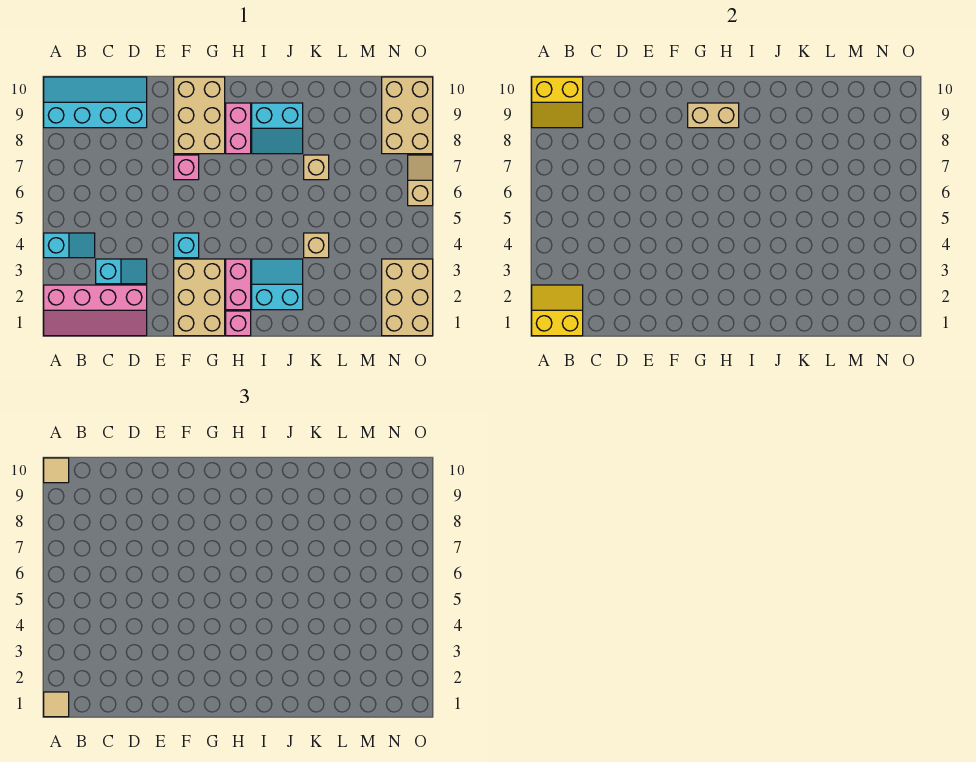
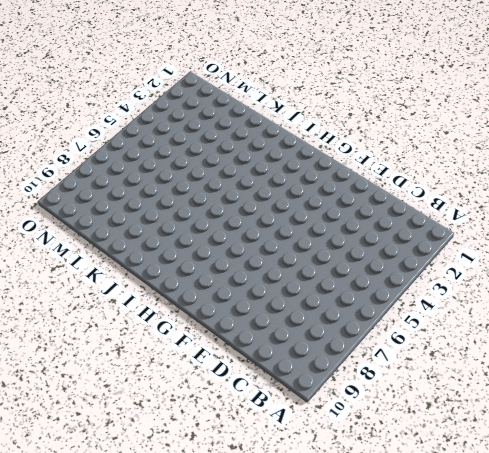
none -> pink 2x4 slope [44,285,147,336]
none -> cyan 1x2 slope [44,233,95,258]
none -> cyan 2x4 slope [44,77,147,128]

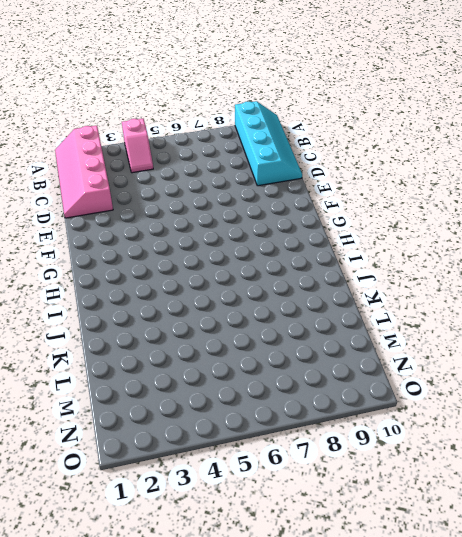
pink 1x2 slope [122,119,153,173] -> cyan 1x2 slope [44,233,95,258]
none -> cyan 1x2 slope [96,259,147,284]
none -> tan 2x3 brick [174,259,225,336]
none -> cyan 1x1 brick [174,233,199,258]

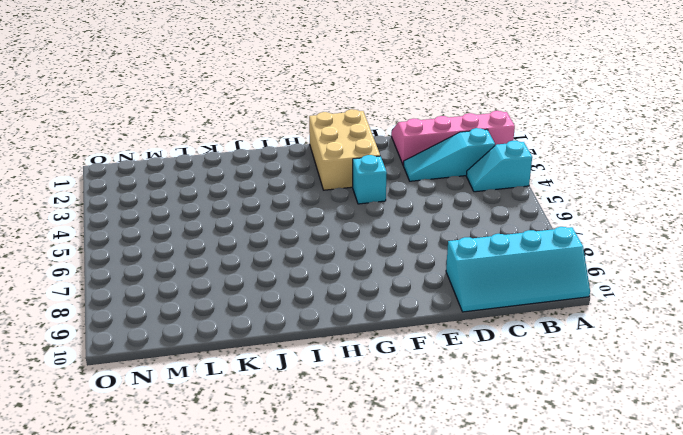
cyan 1x3 slope [403,128,495,181] -> cyan 1x2 slope [96,259,147,284]
none -> pink 1x1 brick [174,155,199,180]
none -> tan 2x3 brick [174,77,225,154]
none -> pink 1x1 brick [226,311,251,336]

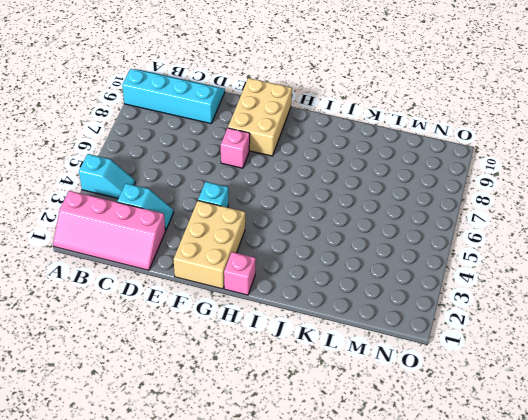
none -> pink 1x2 brick [226,259,251,310]
none -> pink 1x2 brick [226,103,251,154]
none -> cyan 2x2 slope [252,259,303,310]

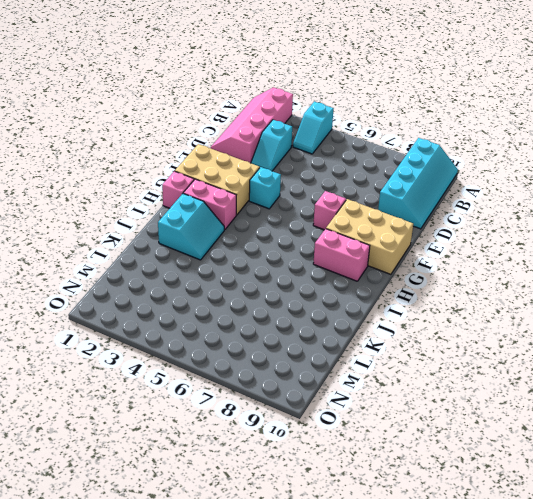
none -> cyan 2x2 slope [252,103,303,154]
none -> tan 1x1 brick [304,233,329,258]
none -> tan 1x1 brick [304,155,329,180]

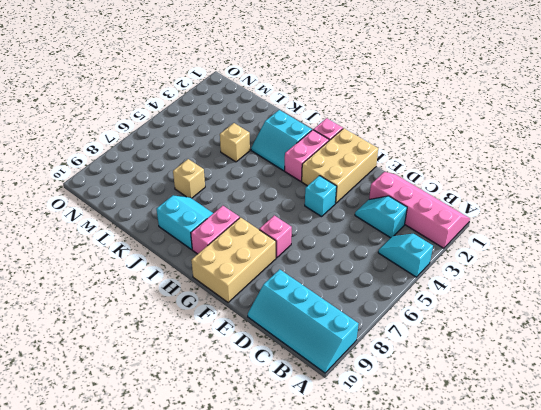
none -> tan 2x3 brick [382,259,433,336]
none -> tan 2x3 brick [382,77,433,154]
none -> tan 1x2 slope [408,155,433,206]

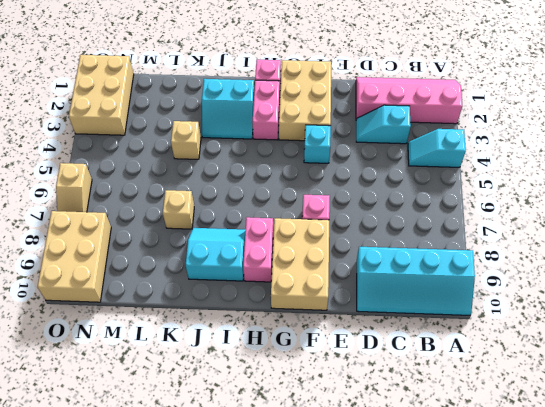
none -> yellow 2x2 slope [532,285,583,336]
none -> yellow 2x2 slope [532,77,583,128]
none -> tan 1x2 brick [688,103,739,128]

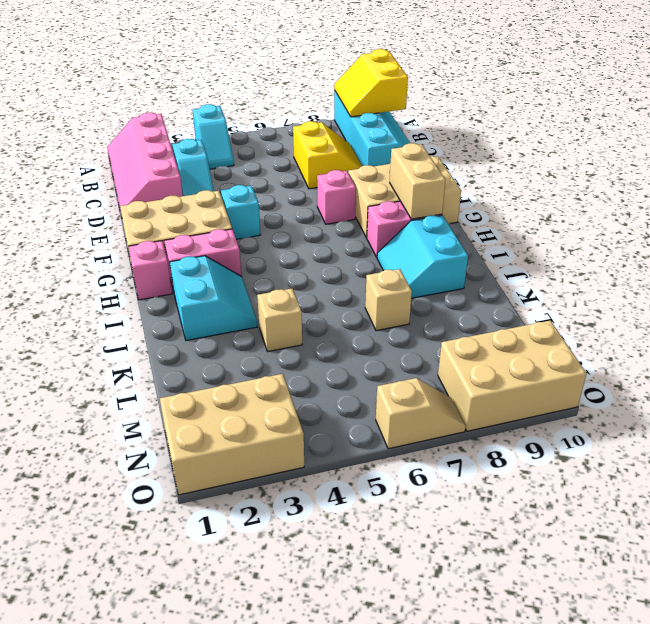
yellow 2x2 slope [293,121,362,189] -> yellow 2x2 slope moved to [532,285,583,336]
none -> tan 1x1 tile [44,692,69,717]
none -> tan 1x1 tile [44,458,69,483]

